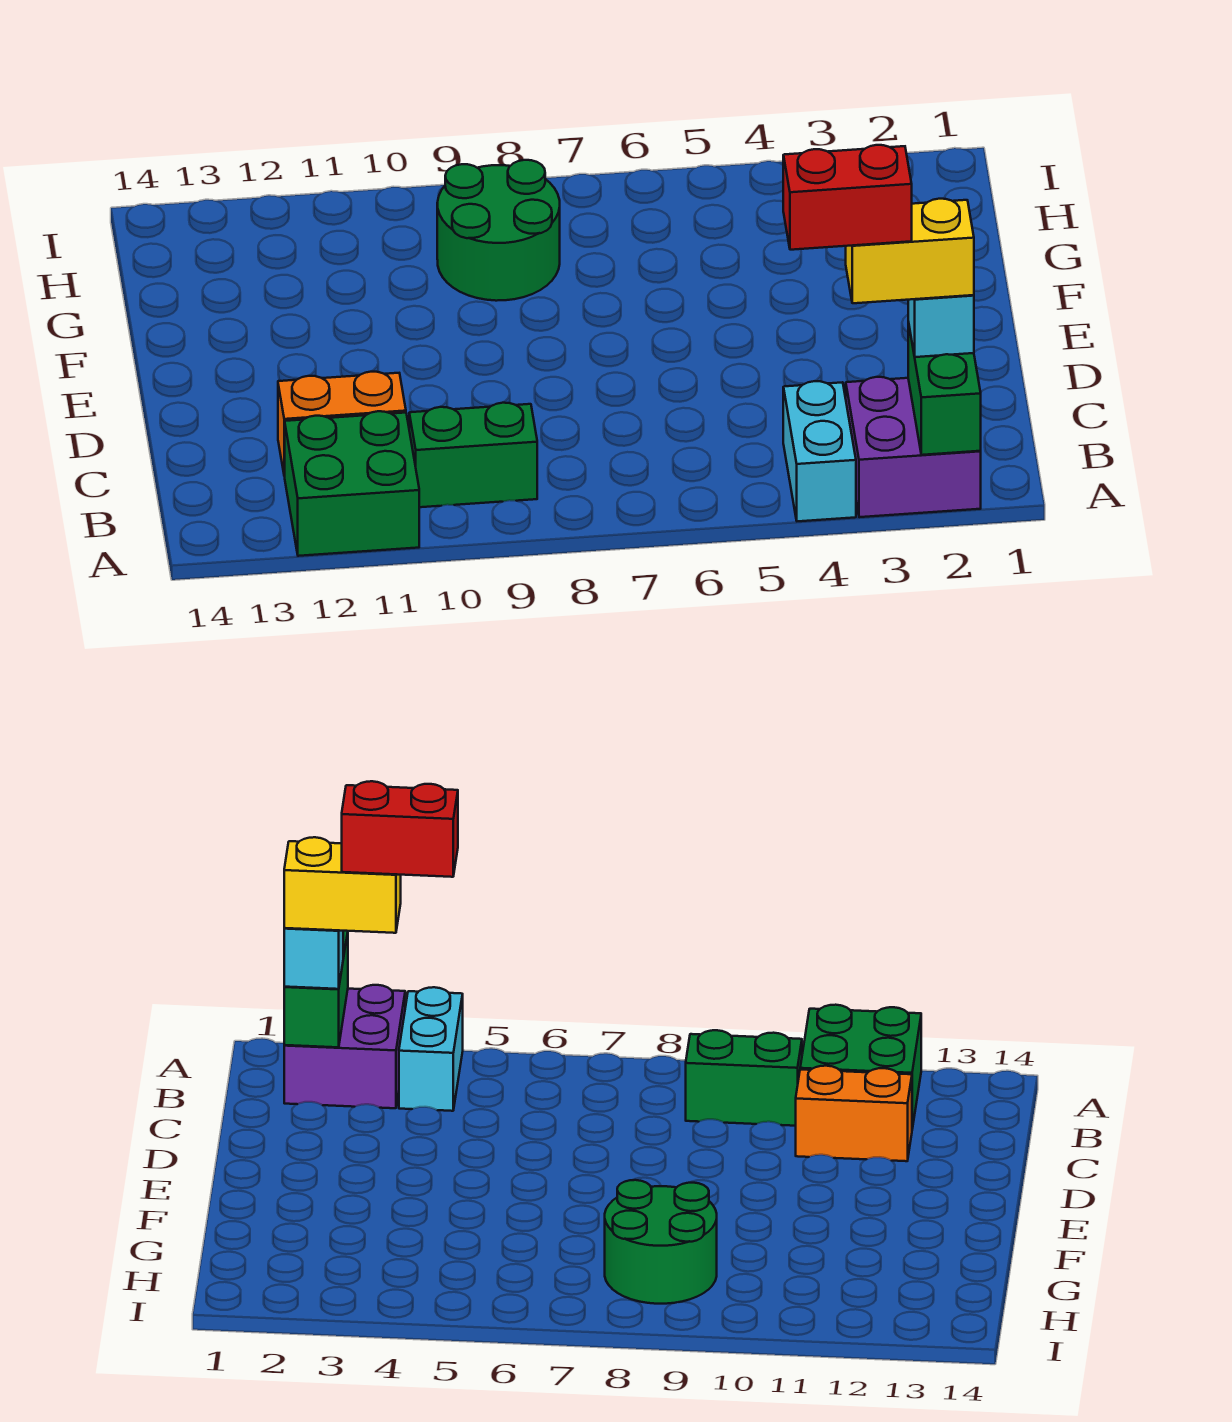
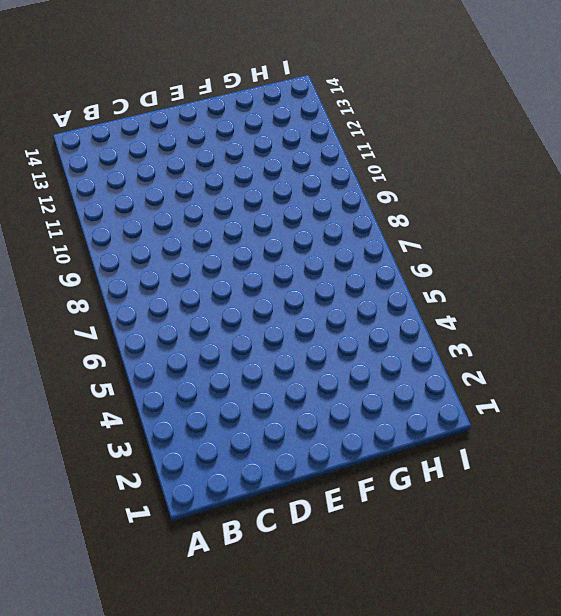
none -> purple 2x2 brick [846,377,981,517]
none -> cyan 1x2 brick [783,381,856,521]

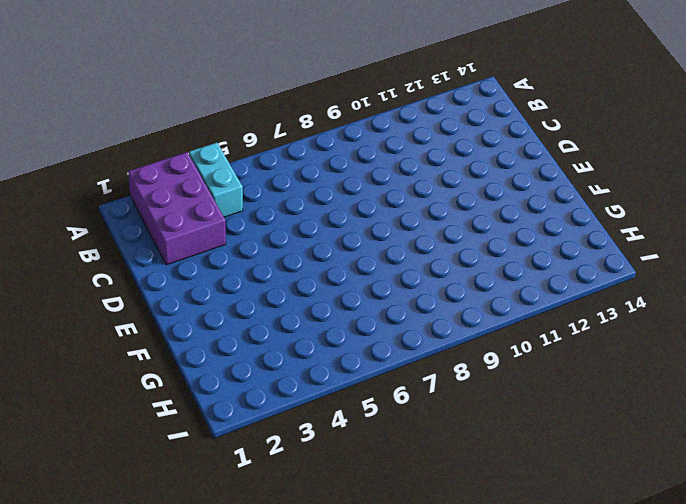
purple 2x3 brick [128,152,226,265] -> purple 2x2 brick [846,377,981,517]
none -> green 2x2 brick [285,411,419,556]
none -> green 1x2 brick [409,403,537,507]

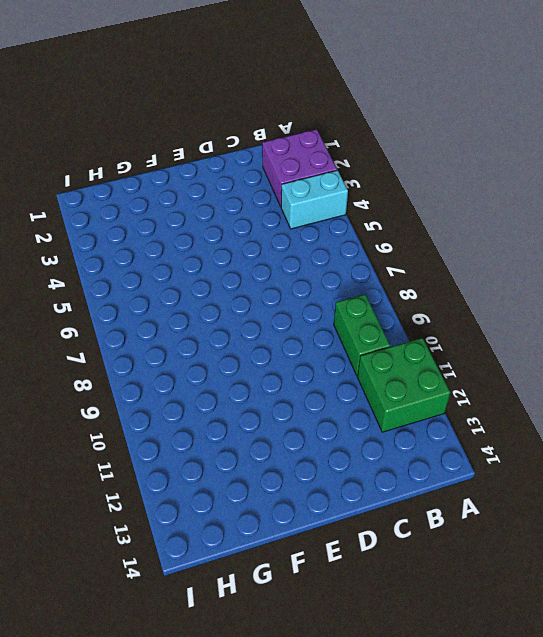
none -> orange 1x2 brick [278,372,406,476]
none -> green 2x2 round brick [437,160,560,301]

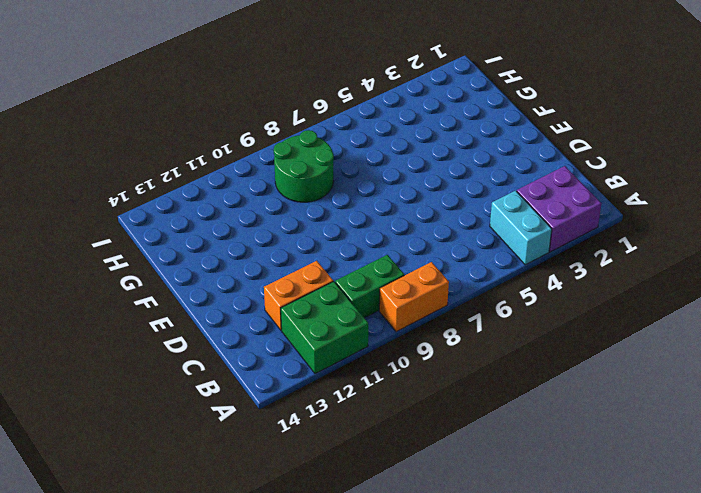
orange 1x2 brick [379,262,449,332] -> none
none -> green 1x2 brick [908,322,981,455]
none -> cyan 1x1 brick [908,295,974,357]

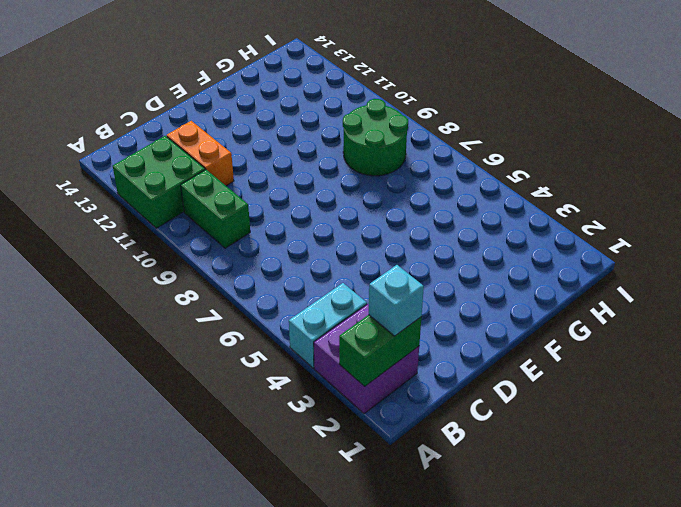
none -> yellow 1x2 brick [846,199,974,303]
none -> red 1x2 brick [783,145,912,250]

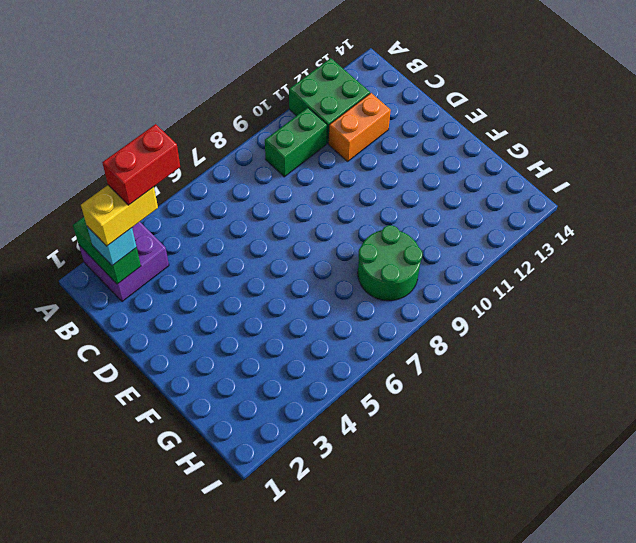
none -> cyan 1x2 brick [783,381,856,521]

